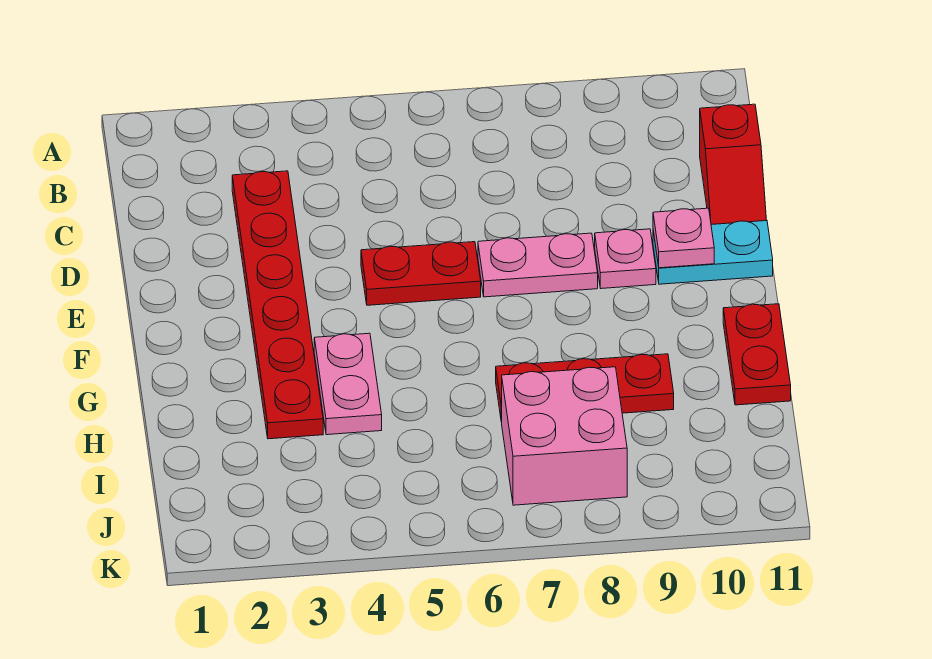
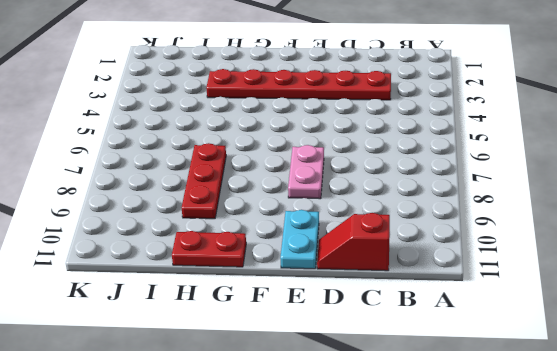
none -> red 1x2 plate [361,242,481,305]
none -> pink 1x1 plate [595,229,656,289]

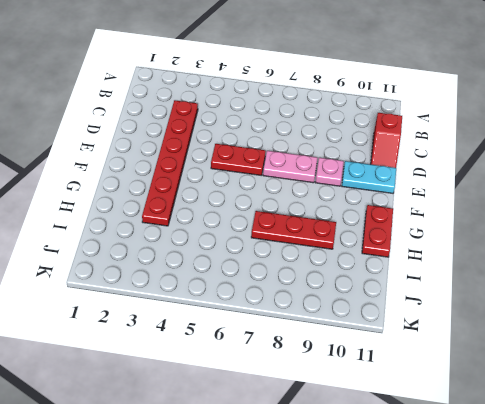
none -> pink 1x2 plate [314,333,382,435]
none -> pink 2x2 brick [502,367,627,505]

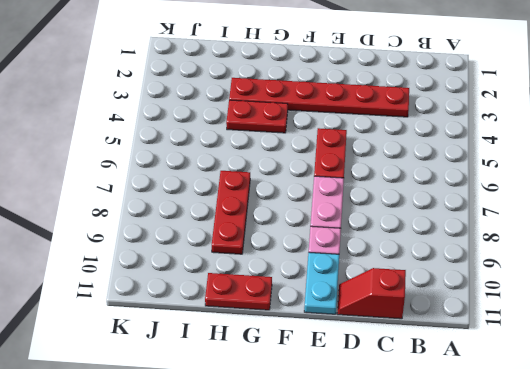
red 1x2 plate [226,100,288,133] -> pink 1x2 plate [314,333,382,435]
none -> pink 2x2 brick [502,367,627,505]
none -> pink 1x1 plate [653,208,714,268]

